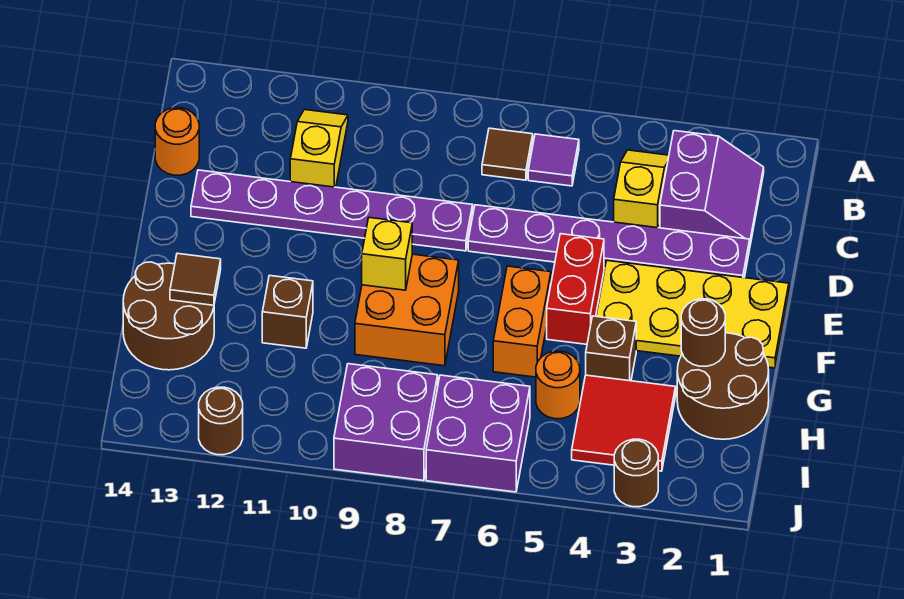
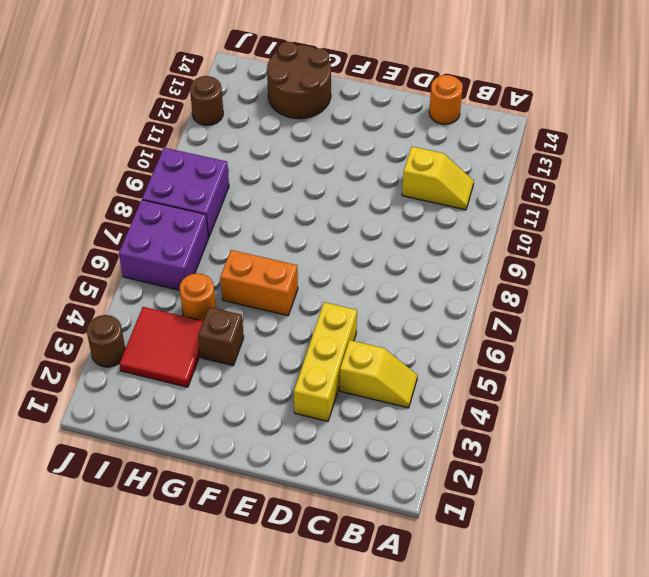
yellow 1x3 brick [294,302,357,421] -> purple 1x6 plate [468,205,750,278]
none -> purple 2x2 slope [660,131,764,245]
none -> purple 1x1 tile [528,134,579,186]
none -> brown 1x1 tile [482,128,533,180]

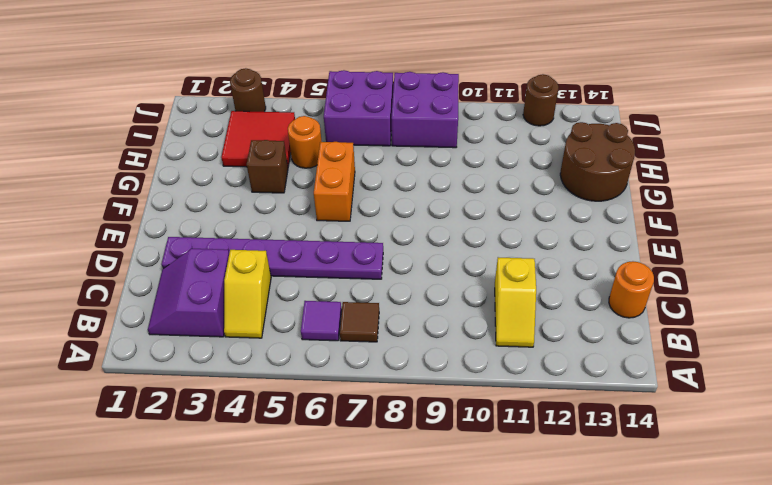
none -> purple 1x6 plate [191,170,473,251]
none -> yellow 2x4 plate [596,261,789,368]
none -> red 1x2 brick [547,234,604,344]

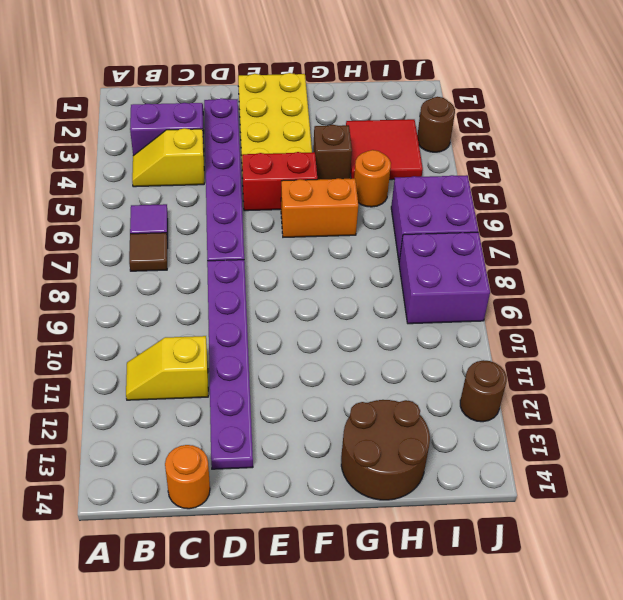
none -> orange 2x2 brick [355,254,459,366]
none -> brown 2x2 round brick [677,333,769,439]
none -> brown 1x1 brick [262,275,313,348]

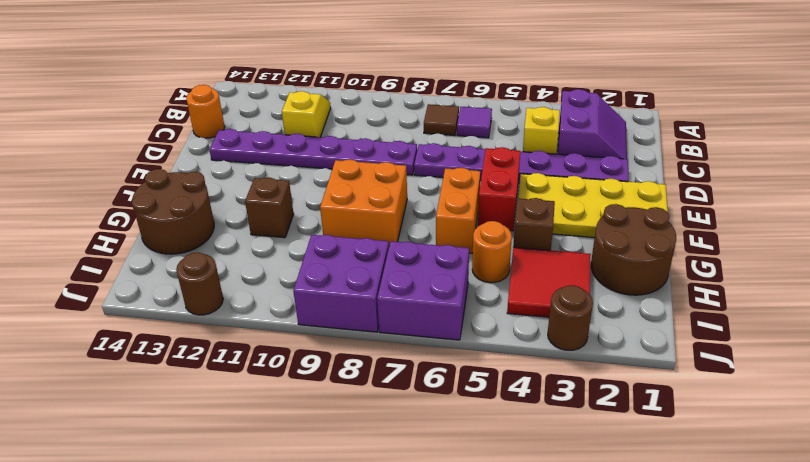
none -> yellow 1x1 brick [362,218,412,290]
none -> brown 1x1 round brick [681,299,725,366]
none -> brown 1x1 tile [170,253,221,305]

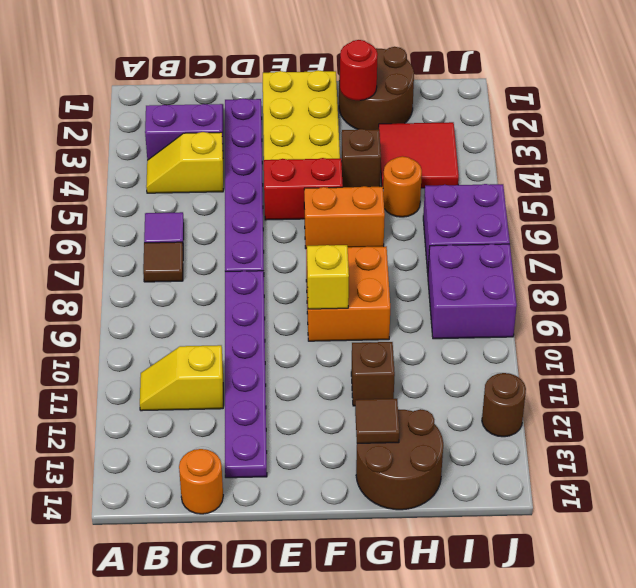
red 1x1 round brick [340,40,378,100] -> brown 1x1 round brick [681,299,725,366]
none -> brown 1x1 round brick [614,439,658,507]

